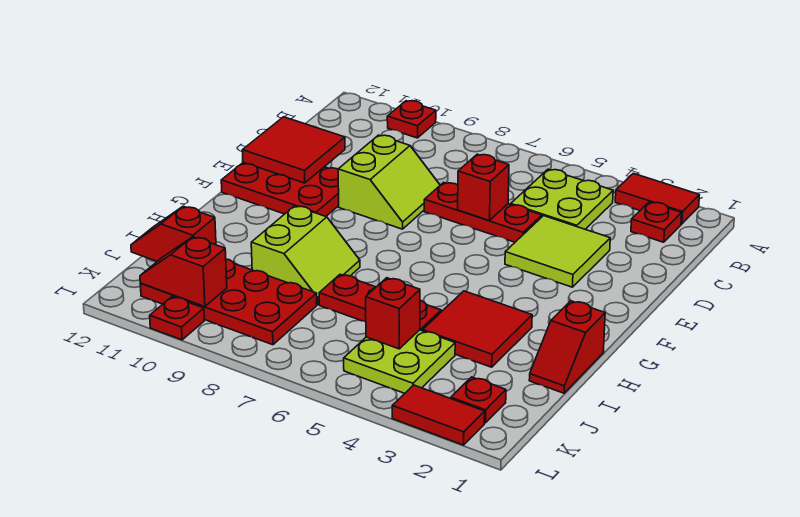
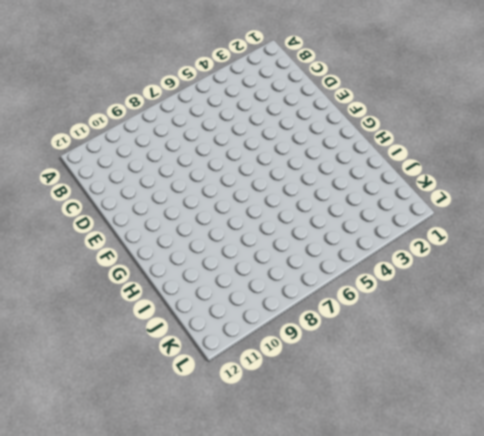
none -> red 1x2 tile [615,173,699,224]
none -> red 1x1 plate [387,101,436,138]
none -> red 1x1 plate [631,202,682,242]

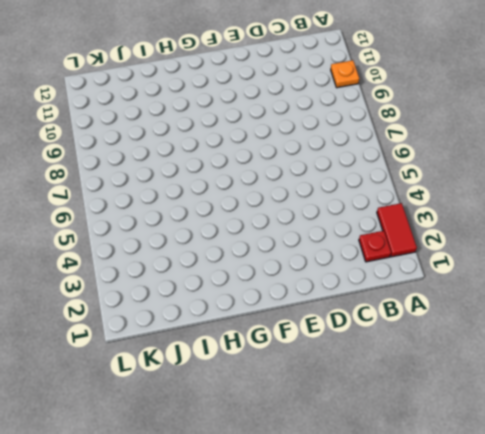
orange 1x1 plate [331,60,359,88] -> red 1x1 plate [387,101,436,138]
none -> lime 2x2 plate [511,169,613,229]
none -> lime 2x2 tile [505,216,610,287]
none -> red 1x3 plate [424,183,542,242]

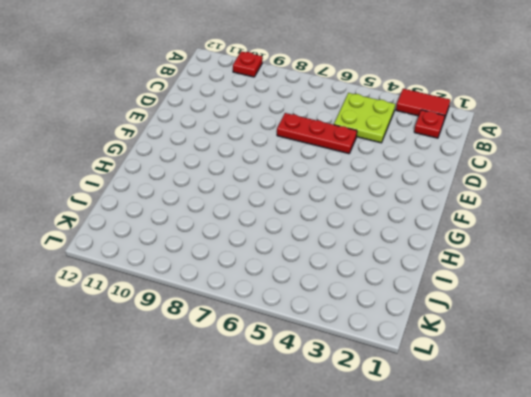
none -> lime 2x2 tile [505,216,610,287]
none -> lime 2x2 slope [338,135,440,229]
none -> red 2x3 plate [221,162,339,216]

